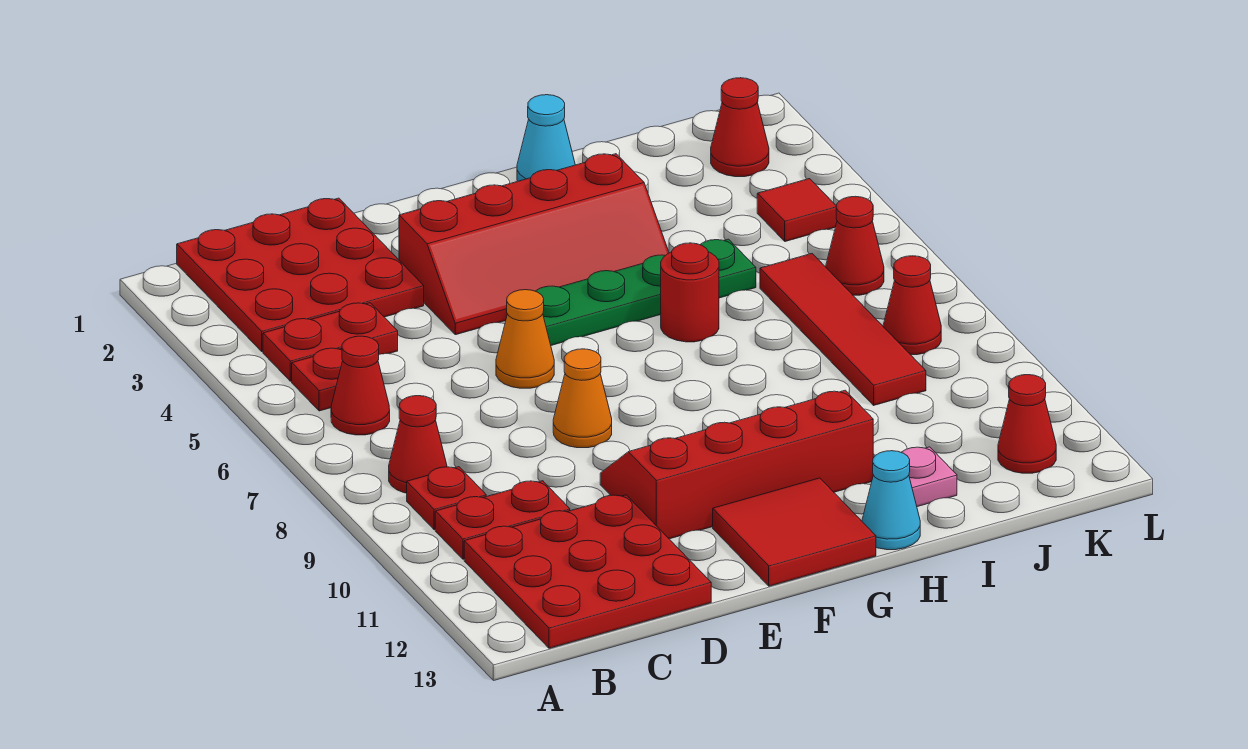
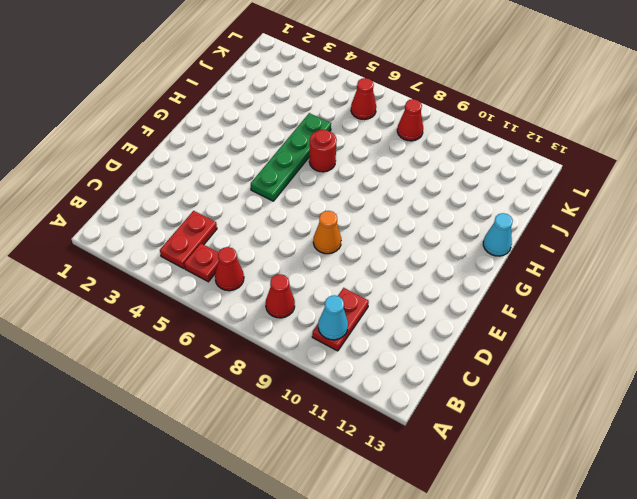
cyan 1x1 cone [318,295,348,340] -> cyan 1x1 cone moved to [517,95,575,181]
none -> red 3x3 plate [177,198,424,352]
none -> red 1x1 plate [407,467,486,530]
none -> red 3x3 plate [464,495,711,648]

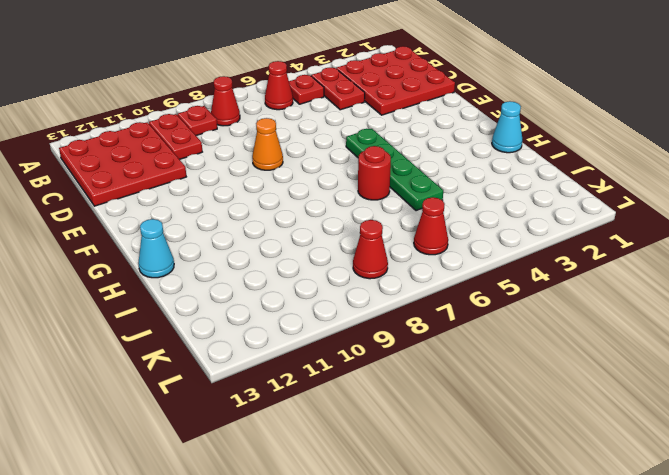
none -> red 2x4 slope [399,154,669,335]
none -> orange 1x1 cone [496,290,554,388]
none -> red 2x4 slope [600,390,873,539]

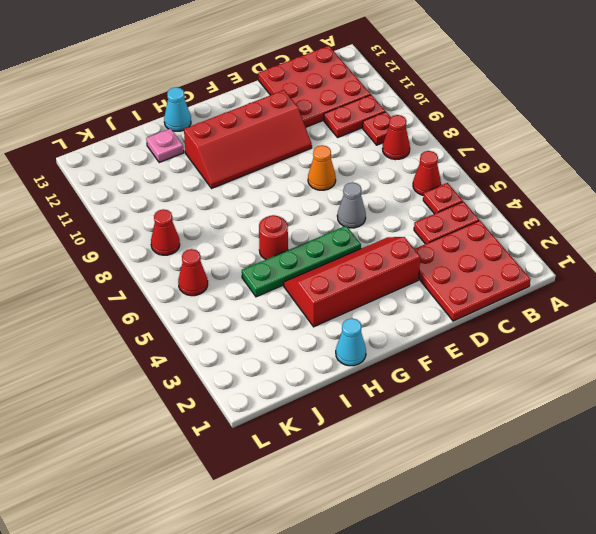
grey 1x1 cone [337,182,366,228] -> orange 1x1 cone [496,290,554,388]
none -> red 2x2 tile [713,478,876,586]
none -> red 1x4 tile [760,254,926,405]
none -> red 1x1 cone [711,78,769,177]

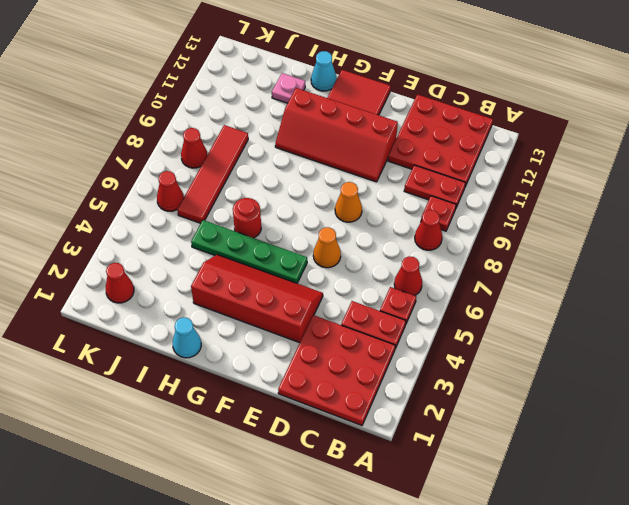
none -> red 1x1 tile [757,179,837,242]
none -> red 1x1 cone [998,375,1056,473]

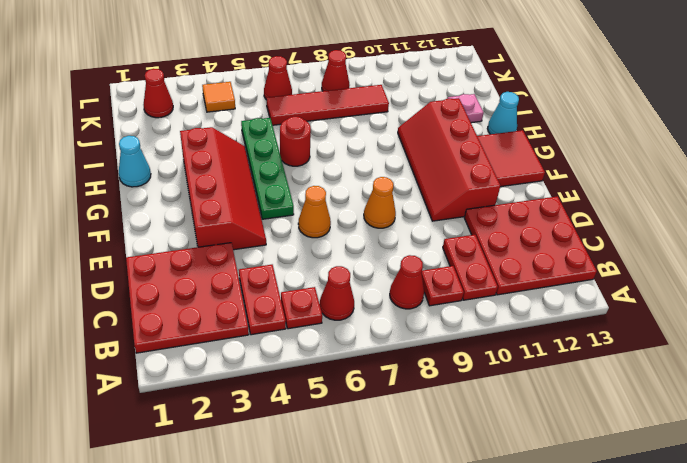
orange 1x1 tile [202,82,235,112] -> red 1x1 tile [757,179,837,242]
none -> red 1x1 cone [998,375,1056,473]

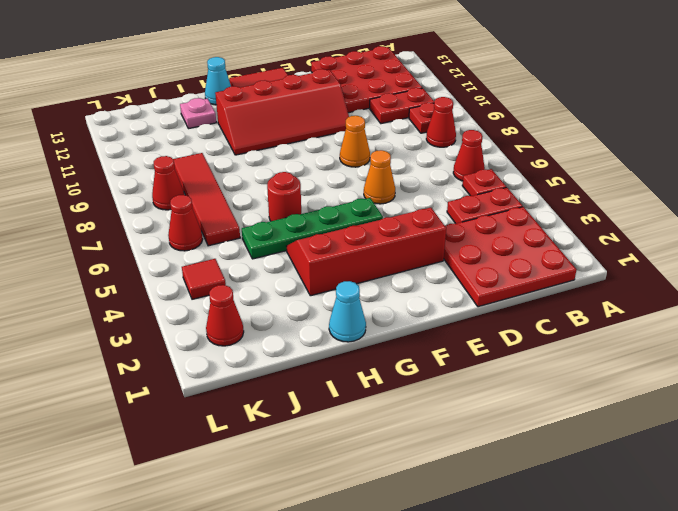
none -> red 1x1 cone [998,375,1056,473]

